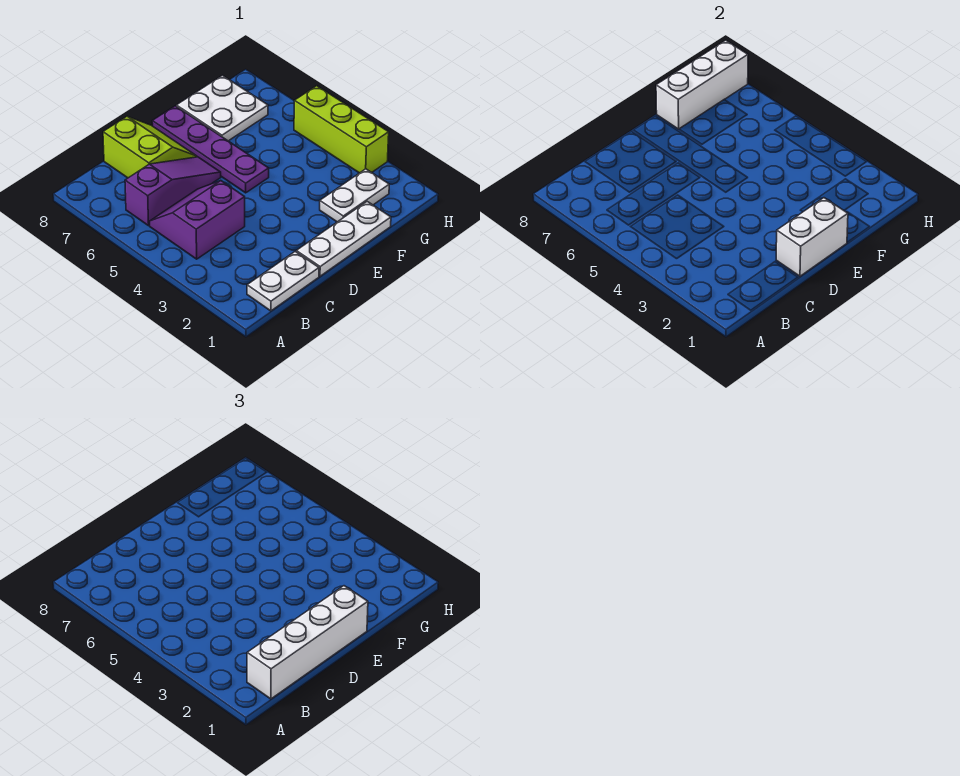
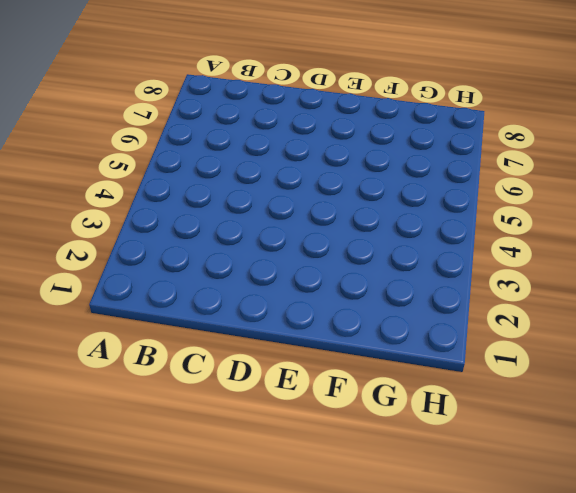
none -> white 1x2 plate [247,252,319,311]
none -> purple 2x2 slope [150,181,245,259]
none -> purple 1x3 slope [125,157,221,226]

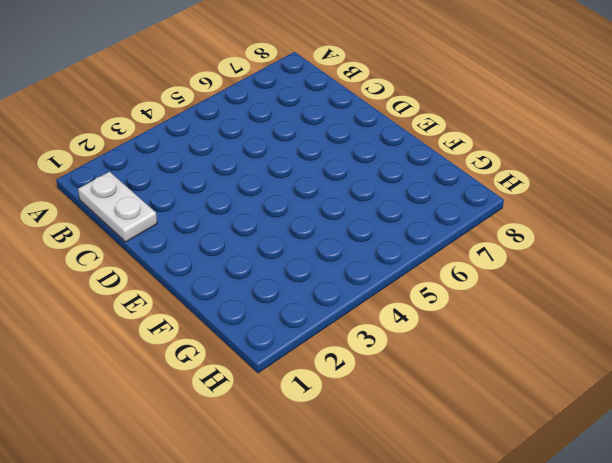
none -> purple 2x2 slope [150,181,245,259]
none -> purple 1x3 slope [125,157,221,226]
none -> lime 2x2 slope [103,117,197,178]

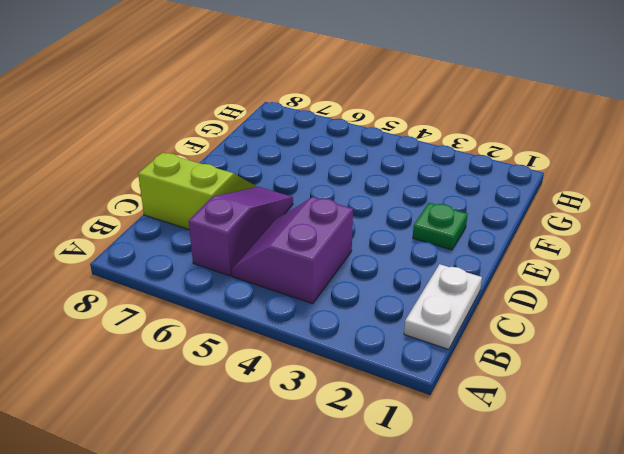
green 1x1 plate [413,203,468,250] -> none
none -> white 1x3 plate [296,202,391,276]
none -> purple 1x4 plate [152,106,269,193]
none -> white 1x2 plate [320,169,389,222]

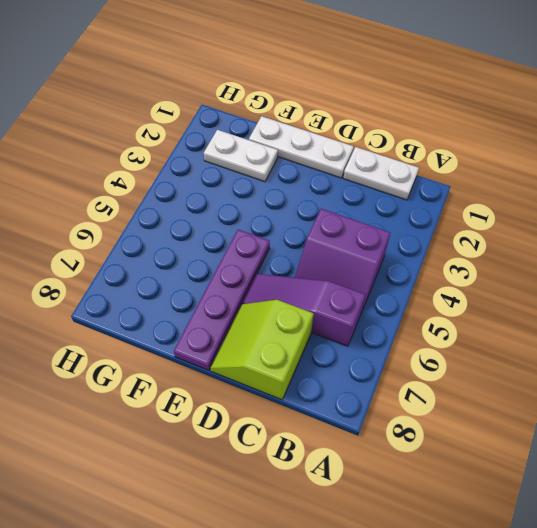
none -> white 2x2 plate [176,75,268,141]
none -> lime 1x3 brick [294,86,389,173]
none -> white 1x2 brick [776,198,848,276]

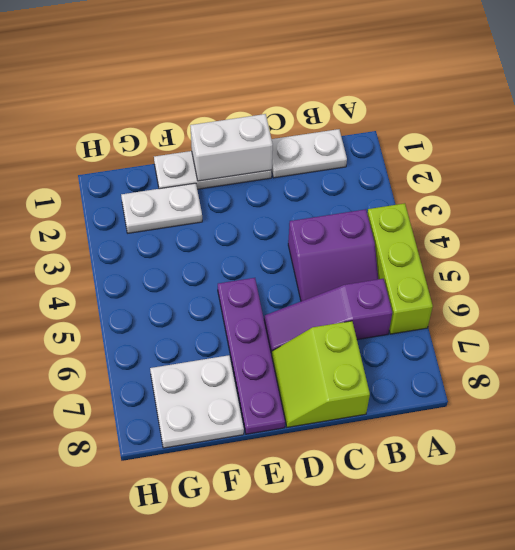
lime 1x3 brick [367,203,433,334] -> lime 1x3 brick moved to [294,86,389,173]
none -> white 1x3 brick [656,40,748,129]
none -> white 1x4 brick [247,586,368,699]

